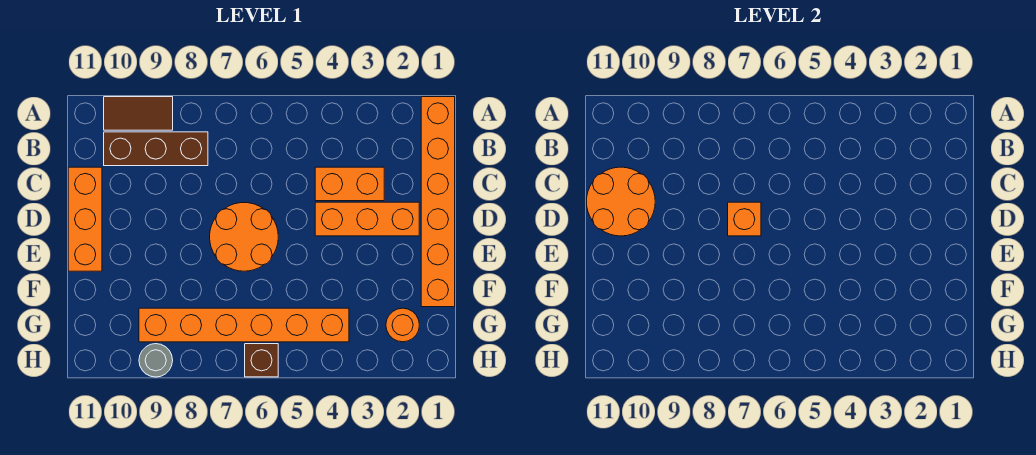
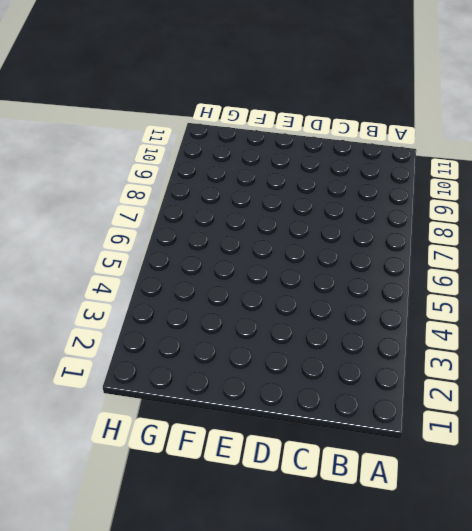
none -> orange 1x6 brick [421,97,455,307]
none -> brown 1x2 tile [104,97,173,130]
none -> brown 1x3 brick [104,132,208,166]

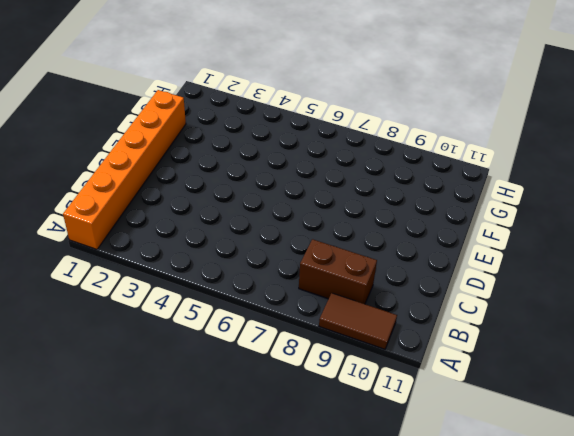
brown 1x2 brick [299,239,377,304] -> brown 1x3 brick [104,132,208,166]
none -> orange 1x2 brick [315,167,384,201]
none -> orange 1x3 brick [68,167,102,271]
none -> orange 1x3 brick [315,202,419,236]

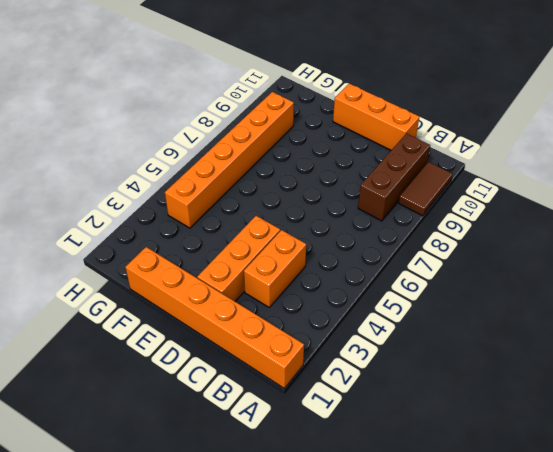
none -> orange 2x2 round brick [210,203,278,271]
none -> orange 1x1 round brick [386,308,419,342]
none -> brown 1x1 brick [245,344,278,377]

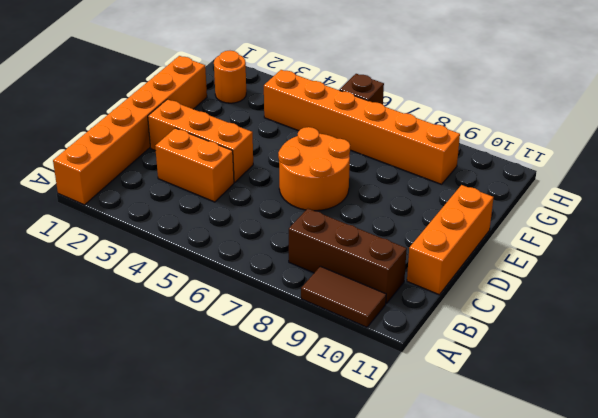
none -> grey 1x1 round brick [139,344,173,377]
none -> orange 2x2 round brick [586,167,655,236]
none -> orange 1x1 brick [728,202,761,236]

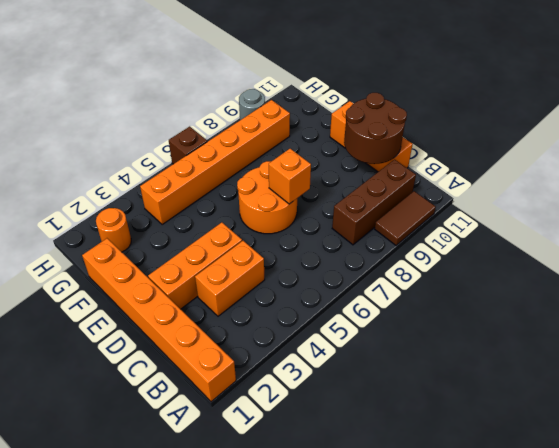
brown 2x2 round brick [344,93,407,164] -> orange 2x2 round brick [586,167,655,236]

